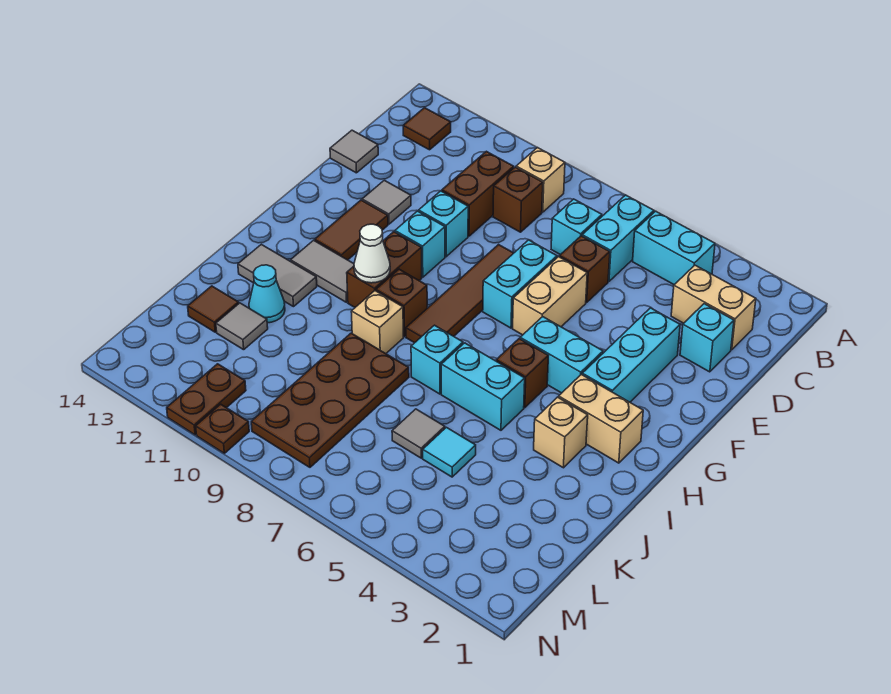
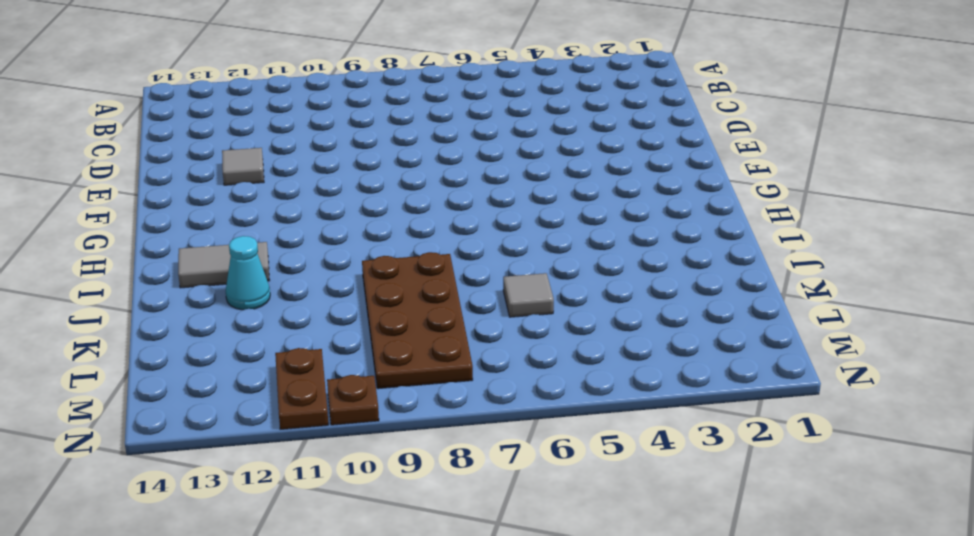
none -> cyan 1x2 brick [633,211,715,285]
none -> cyan 1x2 brick [582,195,654,281]
none -> tan 1x1 brick [516,147,565,212]
none -> brown 1x1 tile [403,108,451,150]

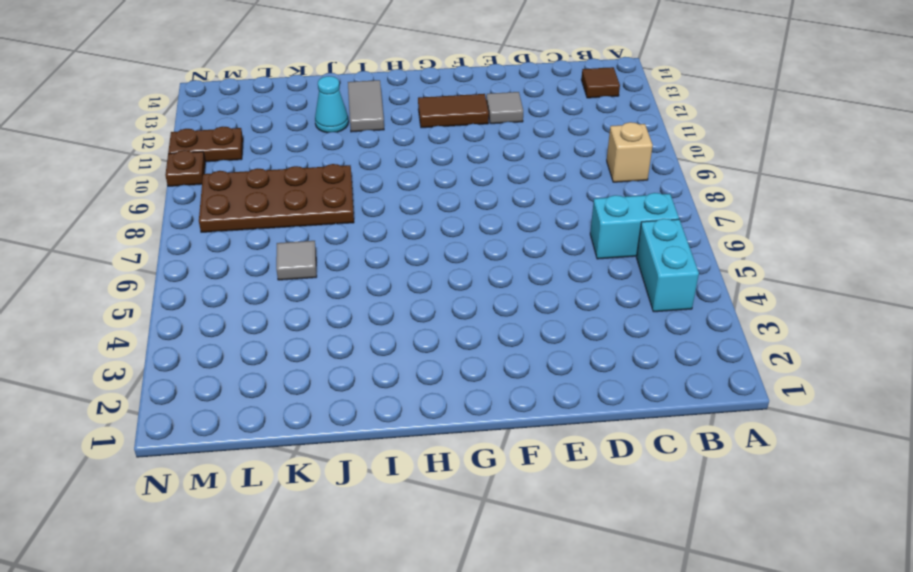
none -> tan 1x2 brick [671,265,756,350]
none -> cyan 1x1 brick [551,199,602,255]
none -> brown 1x1 brick [493,167,543,232]
none -> brown 1x2 brick [442,151,514,236]

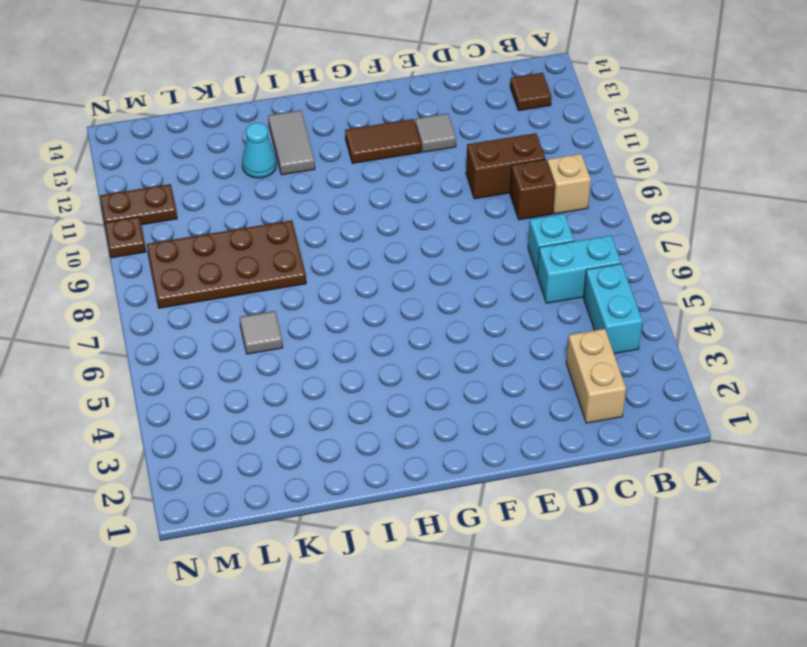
none -> cyan 1x1 brick [680,304,734,372]
none -> brown 1x1 brick [560,236,610,302]
none -> grey 1x1 tile [330,130,378,173]
none -> cyan 1x3 brick [582,308,680,402]

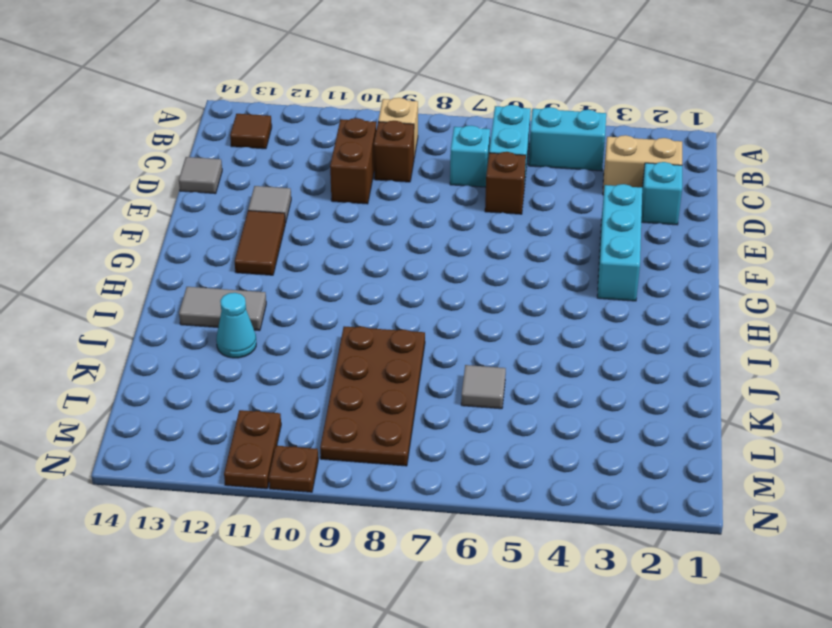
none -> tan 1x2 brick [513,257,587,335]
none -> cyan 1x2 brick [483,240,557,328]
none -> brown 1x4 tile [406,245,513,343]
none -> cyan 1x1 brick [419,191,468,257]

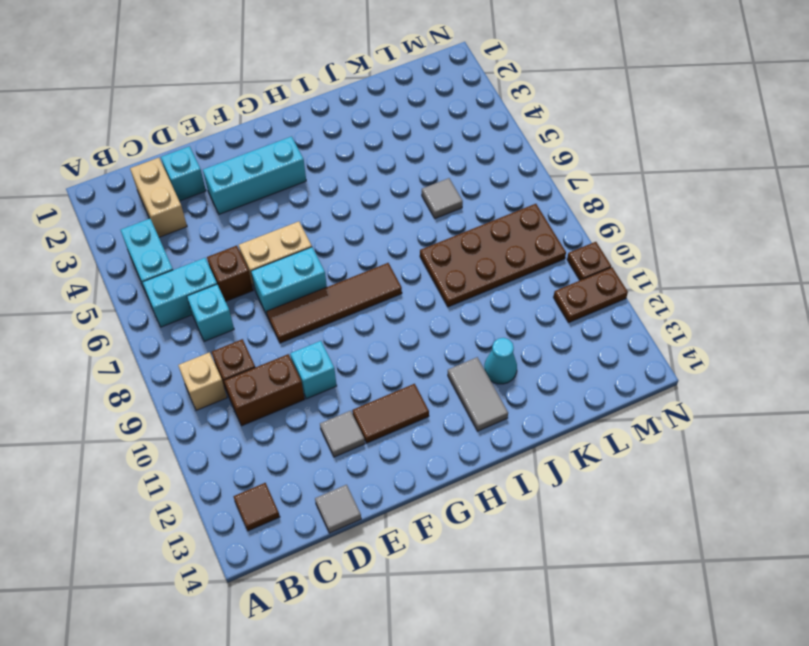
none -> cyan 1x1 brick [395,211,445,277]
none -> cyan 1x2 brick [520,317,603,393]
none -> brown 1x2 brick [347,232,422,307]
none -> tan 1x2 brick [559,374,643,463]

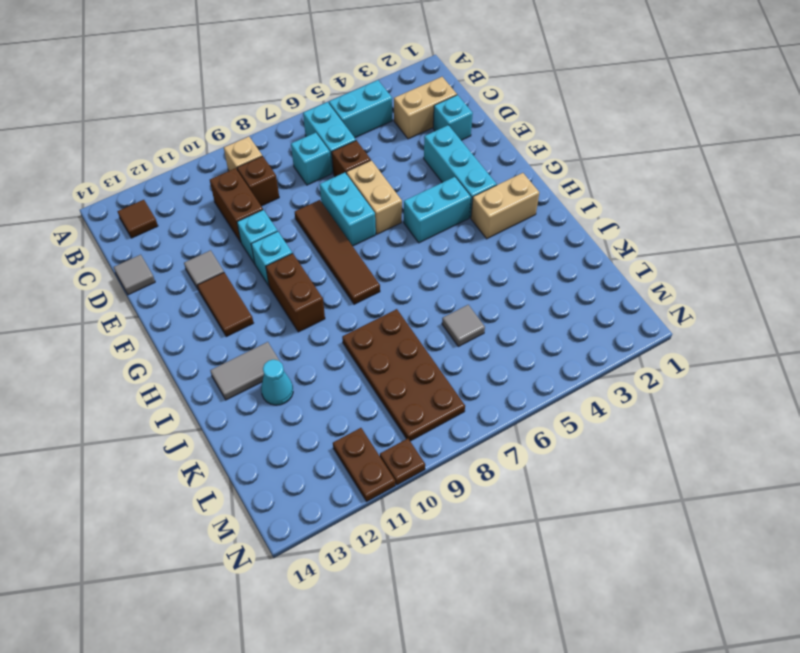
none -> brown 1x1 brick [496,339,548,408]
none -> brown 1x1 brick [376,269,427,337]
none -> grey 1x2 tile [291,240,354,302]
none -> tan 1x1 brick [534,397,588,468]

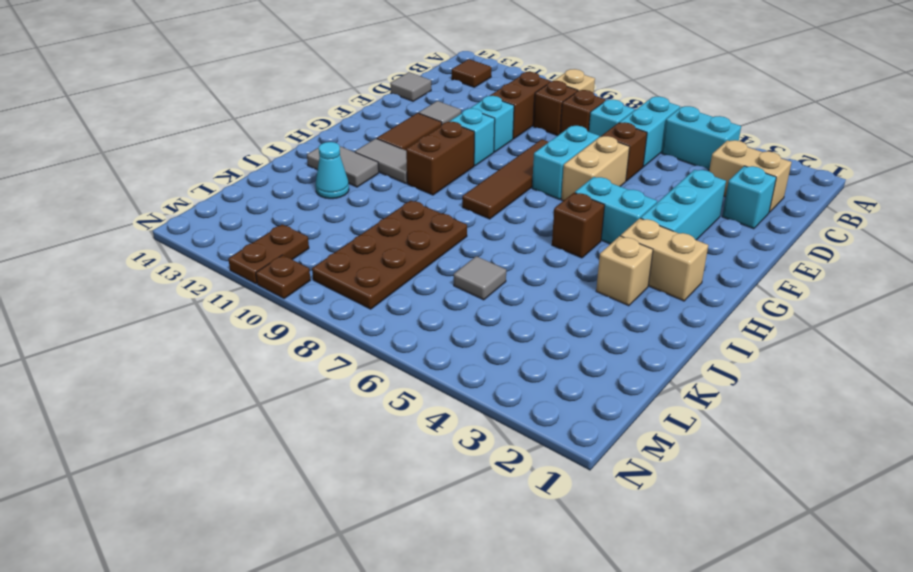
brown 1x1 brick [560,90,606,134] -> brown 1x1 brick moved to [376,269,427,337]
none -> cyan 1x2 brick [441,343,525,430]
none -> cyan 1x1 brick [411,325,463,394]
none -> tan 1x1 brick [351,291,403,354]
none -> cyan 1x1 tile [423,427,476,477]

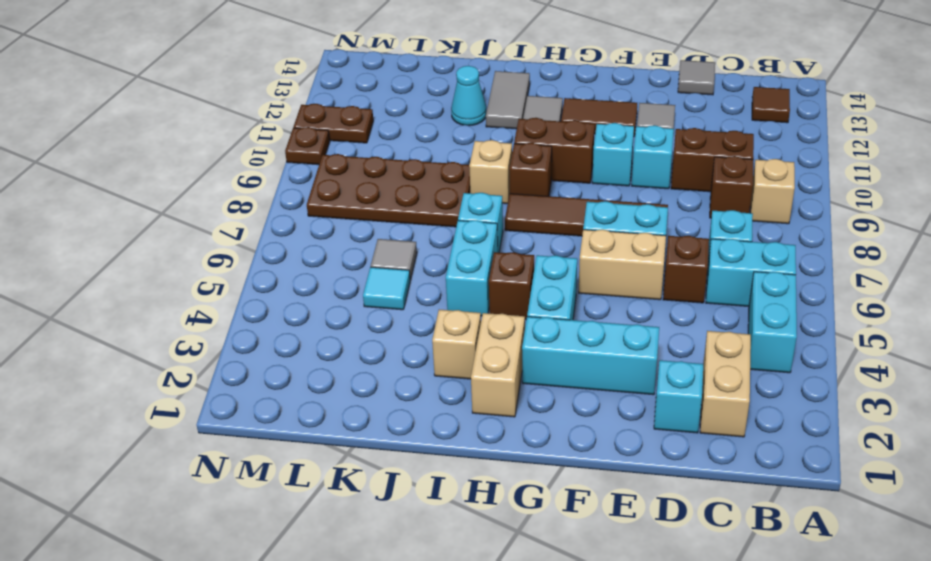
none -> grey 1x1 tile [216,303,268,350]
none -> brown 1x1 tile [188,286,239,332]
none -> white 1x1 cone [354,224,390,283]

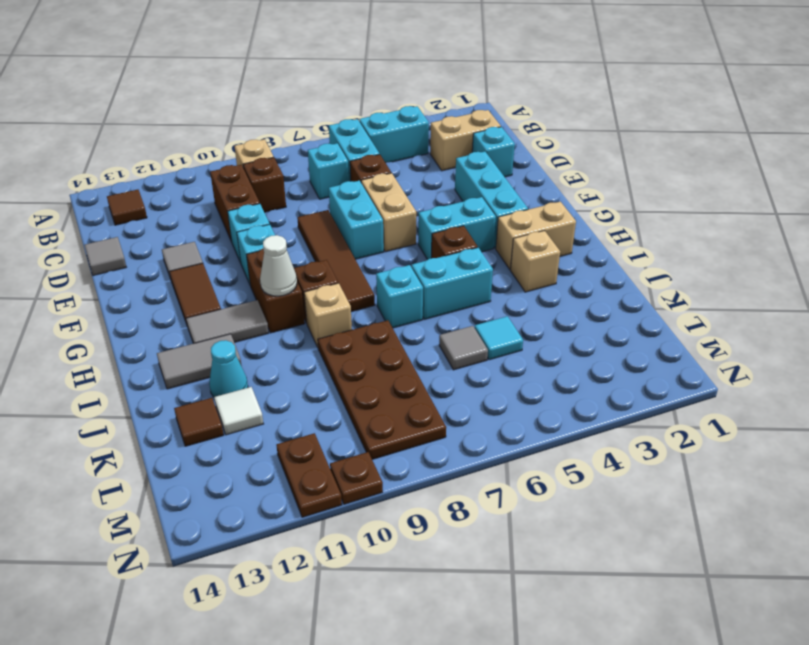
white 1x1 tile [214,387,263,435] -> grey 1x1 tile [216,303,268,350]

